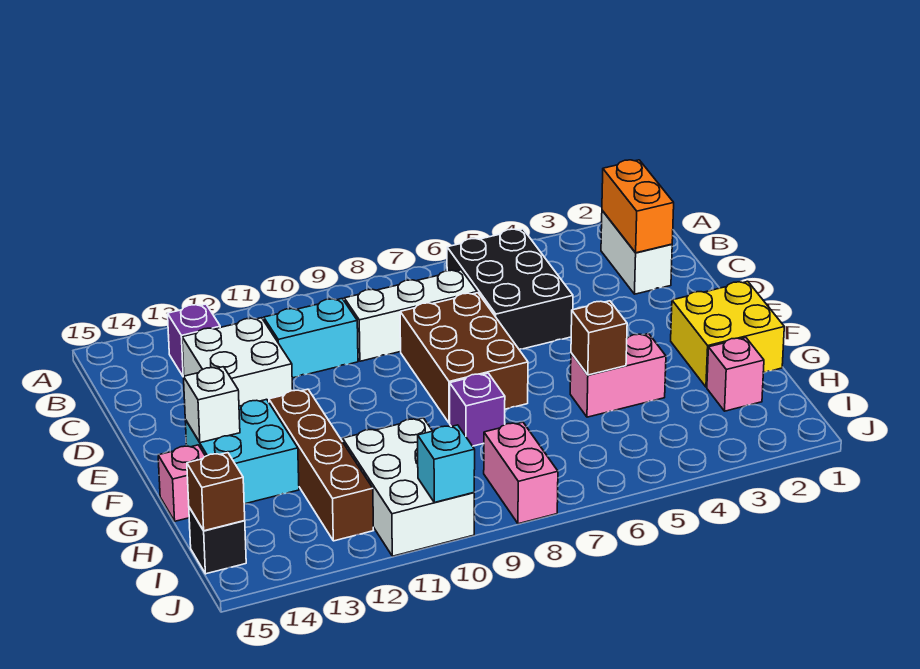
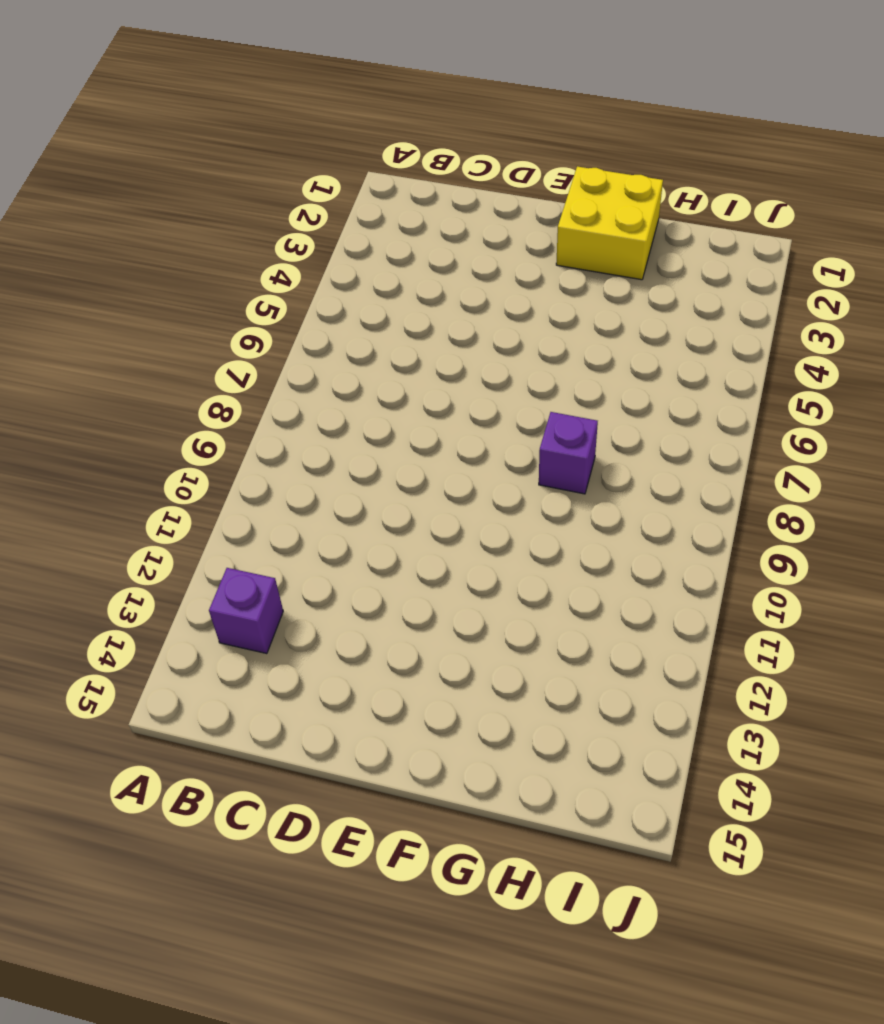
none -> white 1x2 brick [601,211,672,294]
none -> black 2x3 brick [447,229,573,349]
none -> white 1x3 brick [344,270,477,361]

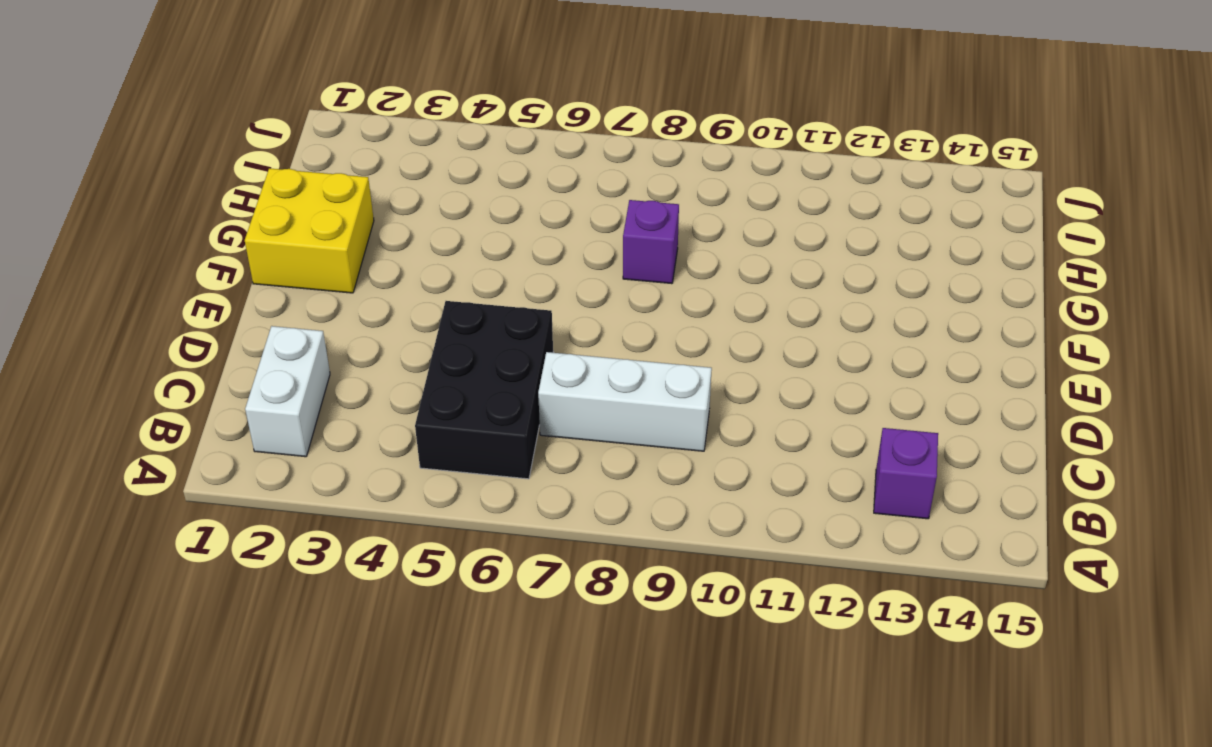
none -> cyan 1x2 brick [264,299,358,378]
none -> white 2x2 brick [182,318,293,406]
none -> brown 2x3 brick [400,293,528,423]

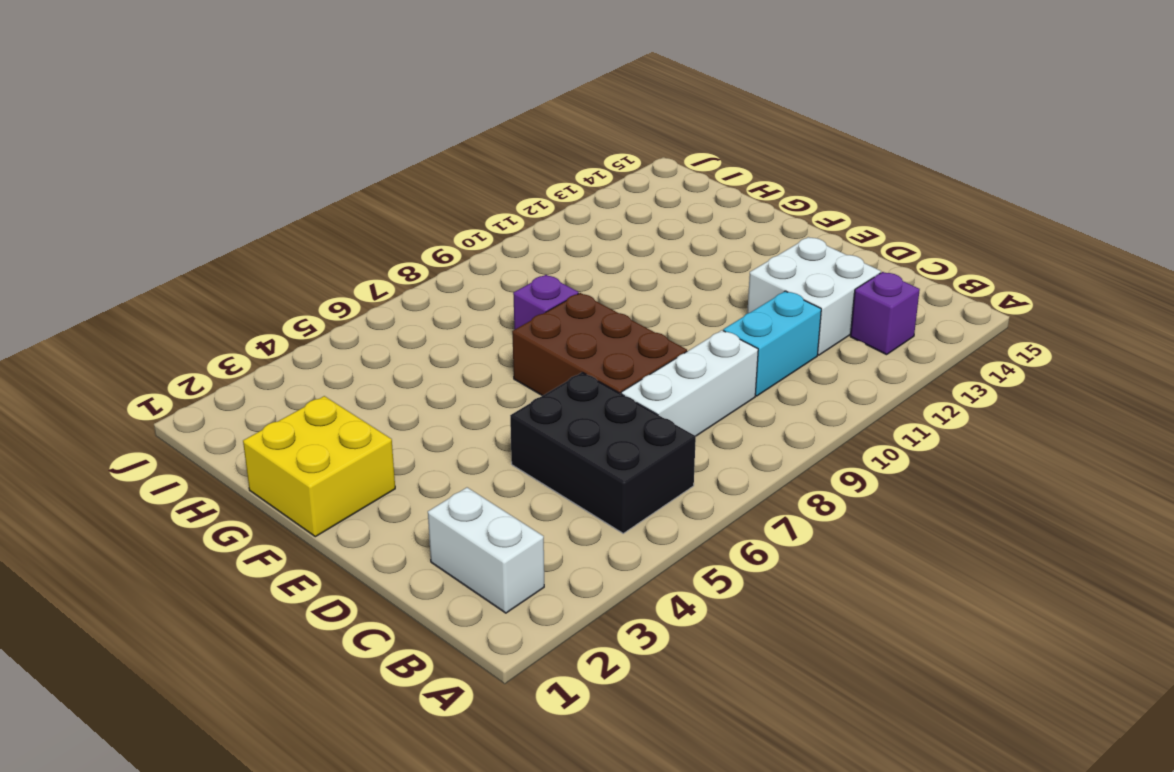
none -> brown 1x4 brick [269,389,373,541]
none -> cyan 2x2 brick [185,399,299,504]
none -> pink 1x2 brick [570,334,666,417]

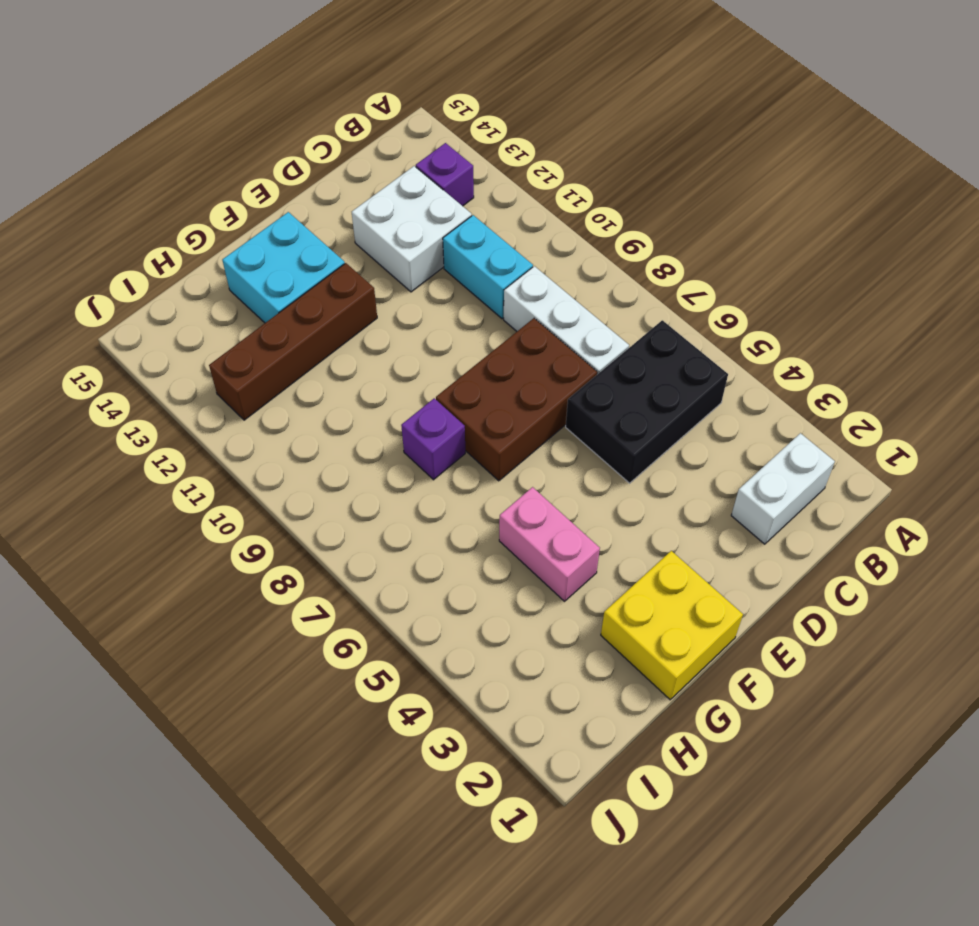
none -> pink 1x1 brick [158,445,205,521]
none -> pink 1x1 brick [707,338,764,411]
none -> white 2x3 brick [343,418,474,556]

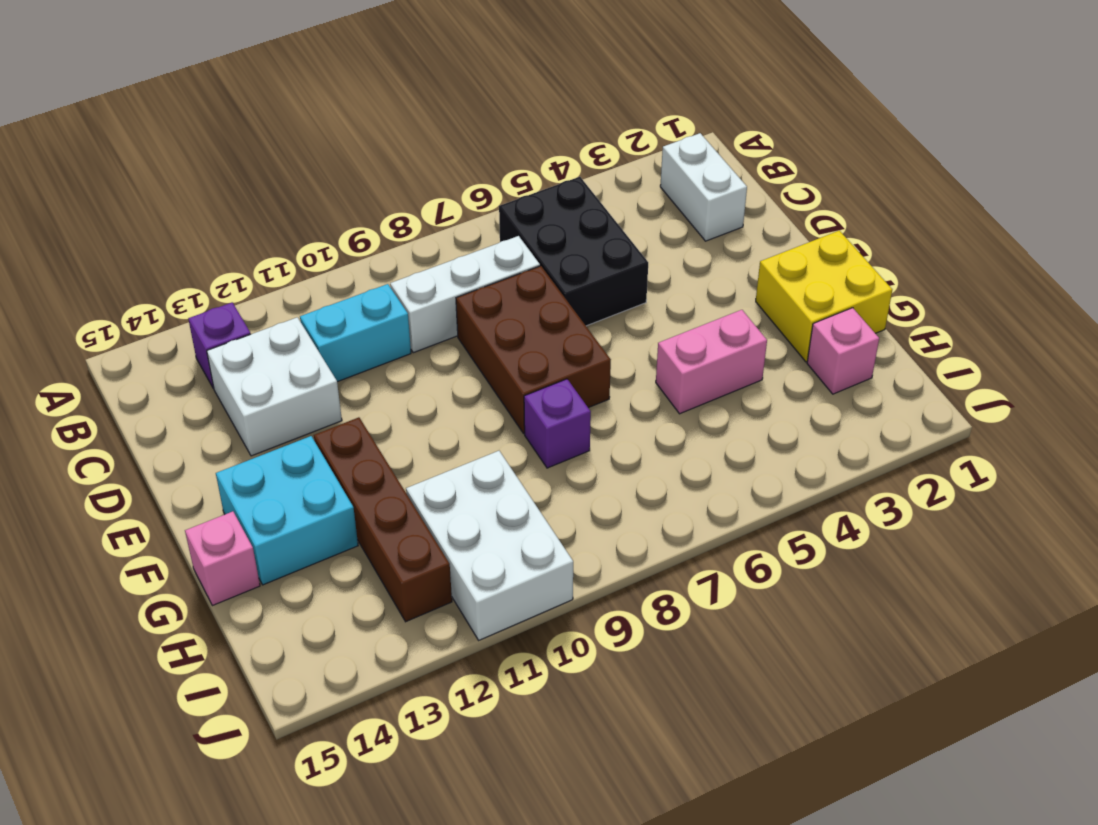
none -> pink 1x2 brick [484,422,558,524]
none -> black 1x1 brick [189,507,246,574]
none -> orange 1x2 brick [602,160,674,253]

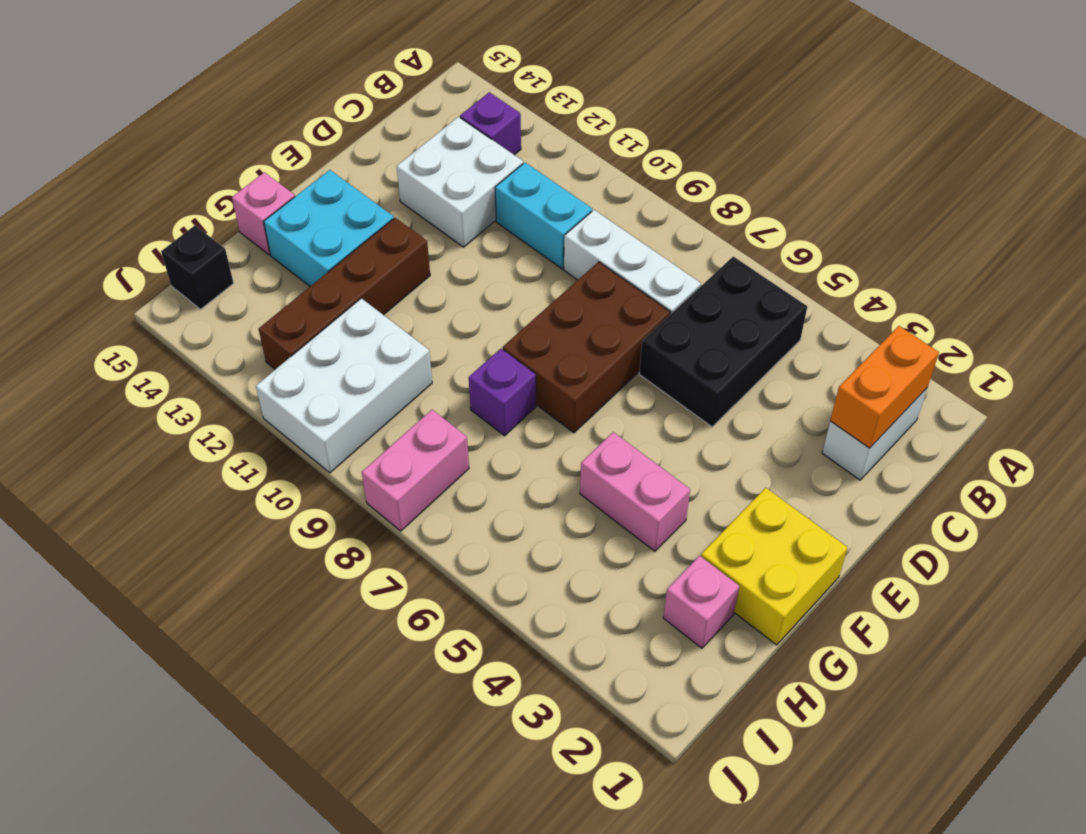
none -> white 1x1 brick [184,367,240,443]
none -> brown 1x1 brick [571,301,627,375]
none -> brown 1x1 brick [187,453,245,531]

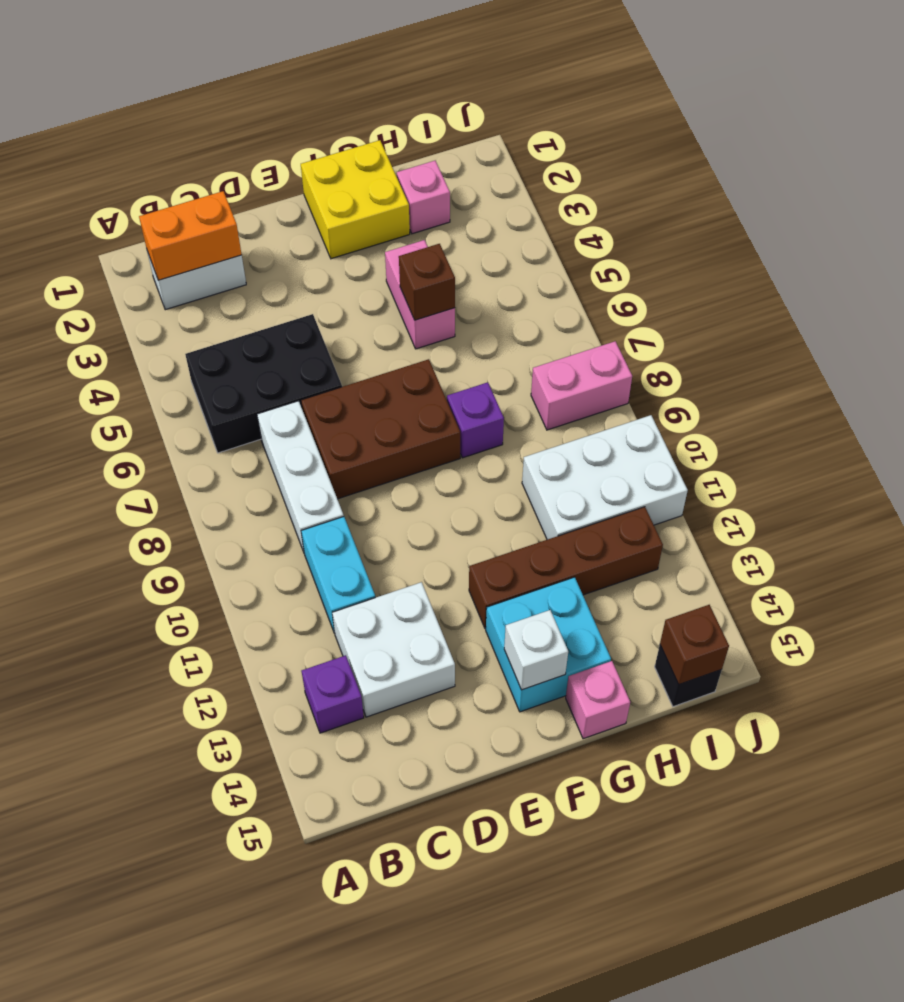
none -> cyan 1x1 brick [418,425,475,502]

